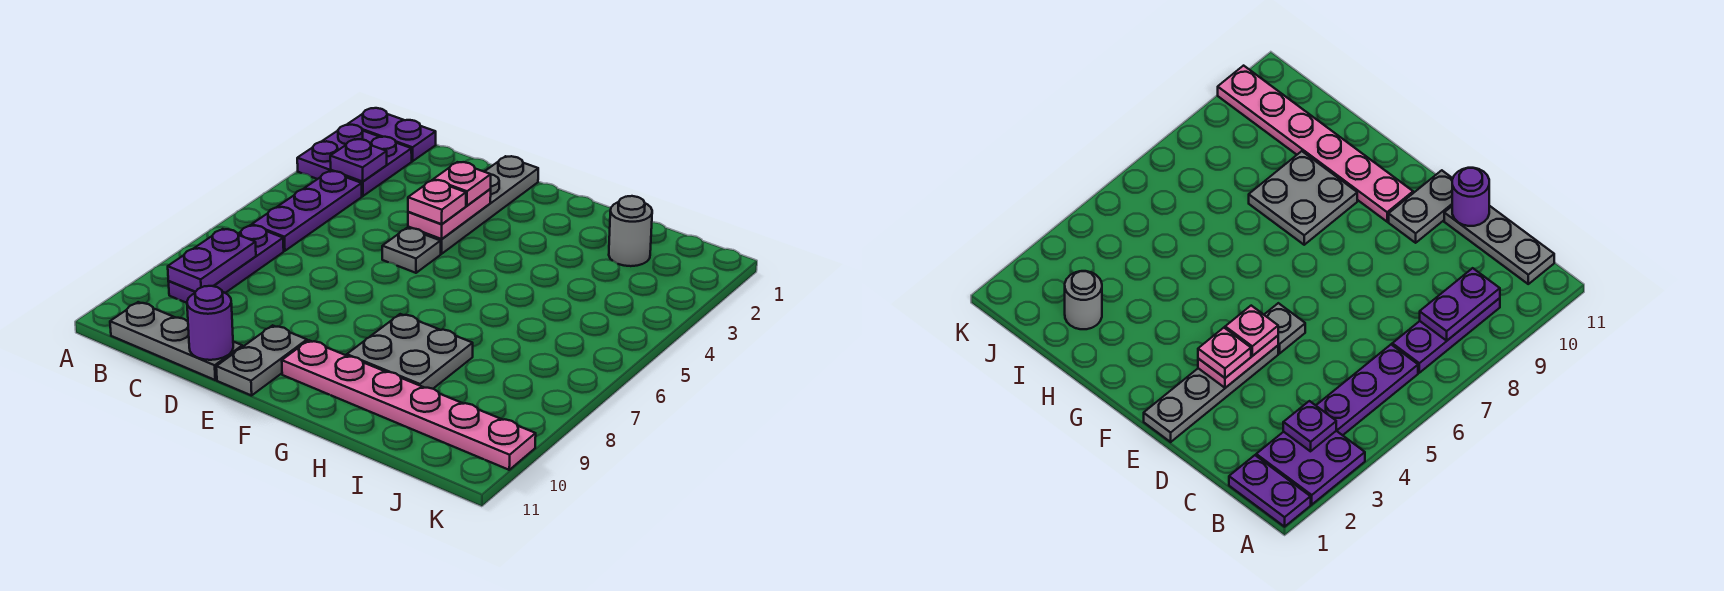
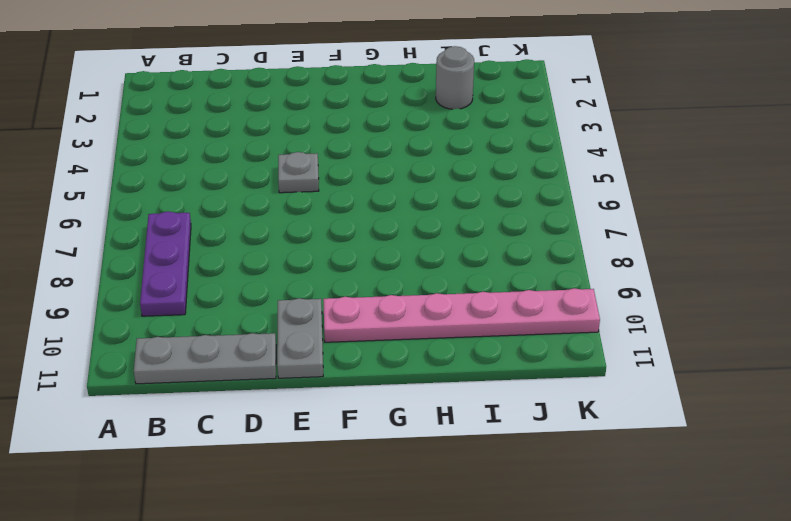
none -> purple 1x2 plate [348,108,436,161]
none -> purple 2x2 plate [297,125,412,196]
none -> purple 1x3 plate [252,171,362,251]

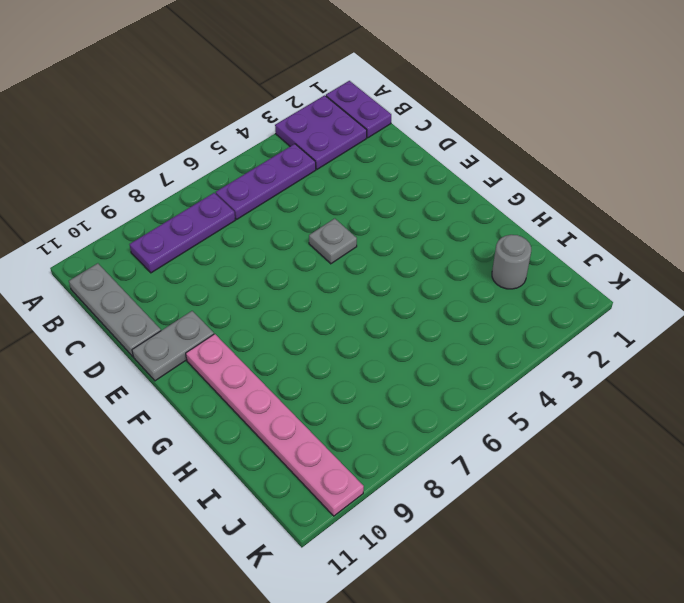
none -> grey 1x4 plate [408,156,538,254]
none -> grey 2x2 plate [347,314,473,389]
none -> purple 1x1 plate [330,139,387,181]

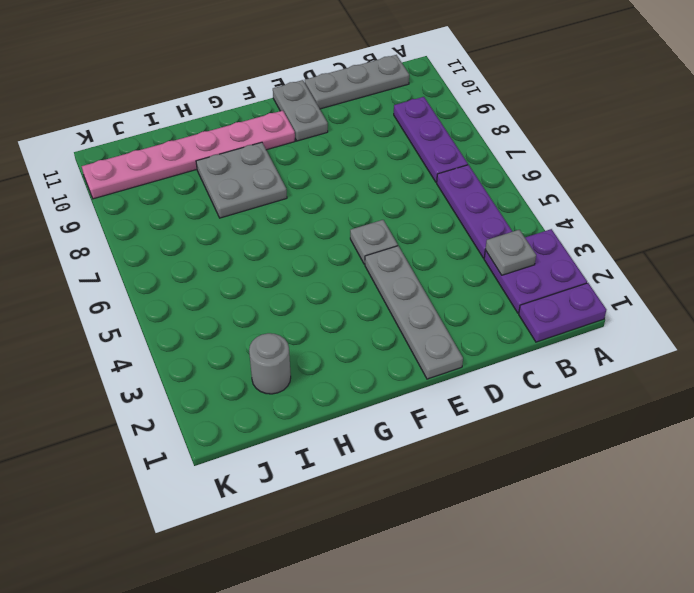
grey 1x1 plate [485,230,536,275] -> purple 1x1 plate [330,139,387,181]
none -> purple 1x2 plate [168,229,256,292]
none -> purple 1x1 round brick [187,286,233,360]
none -> pink 1x2 plate [408,189,491,239]

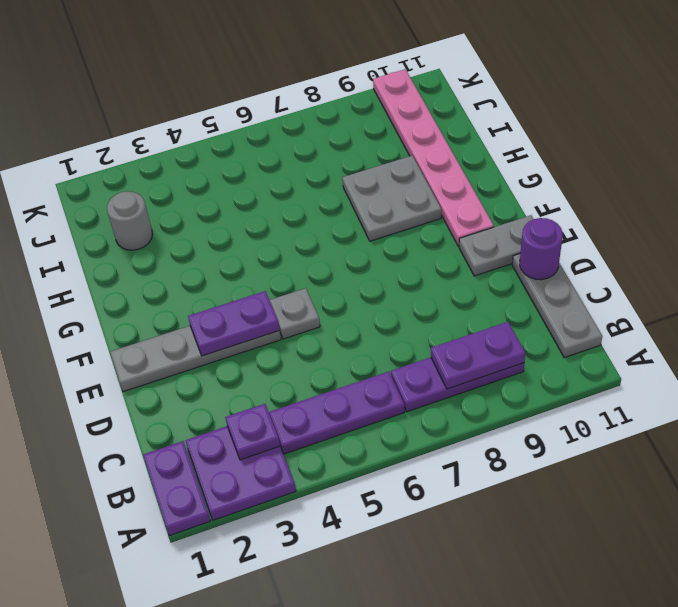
purple 1x2 plate [188,291,280,356] -> pink 1x2 plate [408,189,491,239]
none -> pink 1x1 plate [433,162,491,206]
none -> pink 1x1 plate [408,180,466,224]

